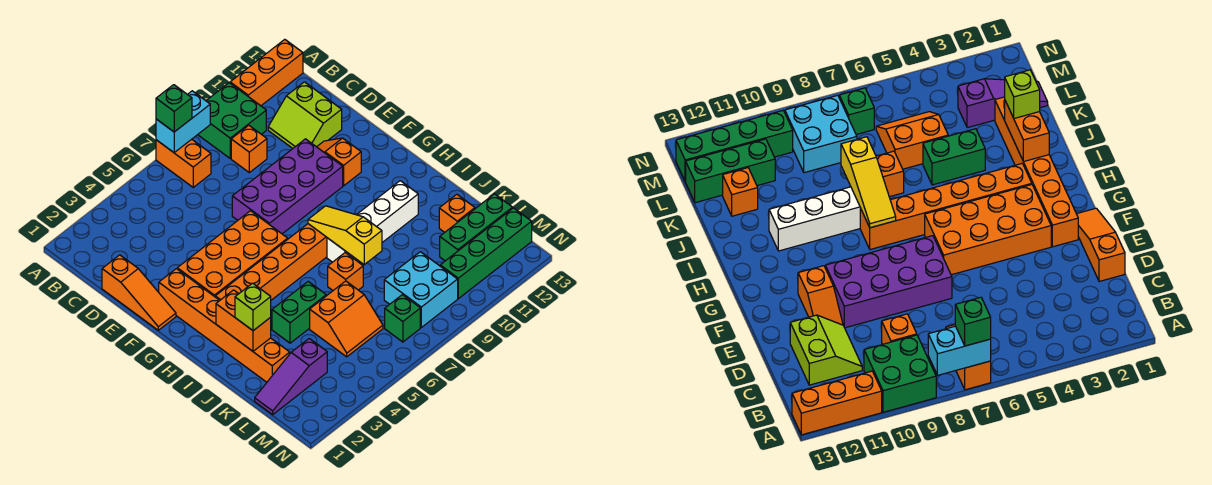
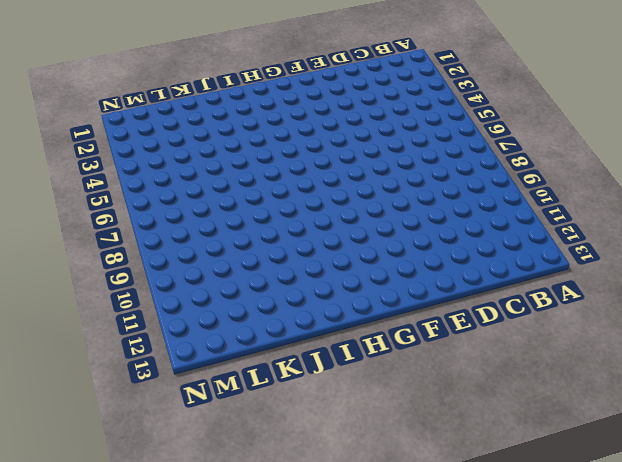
none -> orange 1x2 brick [156,139,211,187]
none -> green 2x2 brick [198,83,266,158]
none -> orange 1x3 brick [230,39,303,106]

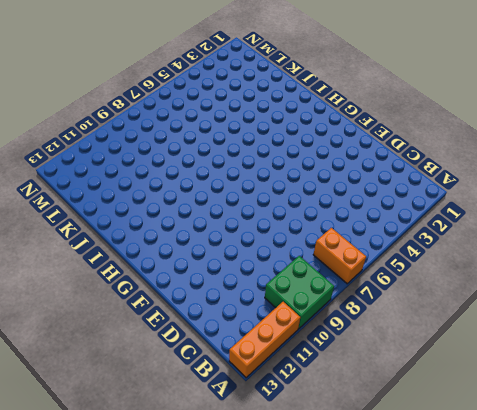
none -> orange 1x1 brick [231,125,267,172]
none -> lime 2x2 slope [268,82,342,148]
none -> orange 1x3 slope [102,255,176,330]

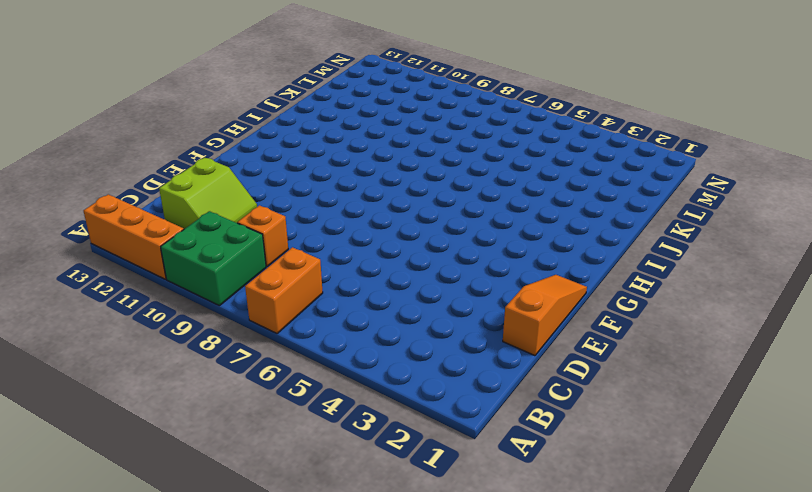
none -> purple 2x4 brick [232,139,343,234]
none -> orange 1x2 slope [317,138,361,186]
none -> orange 1x6 brick [159,269,290,382]

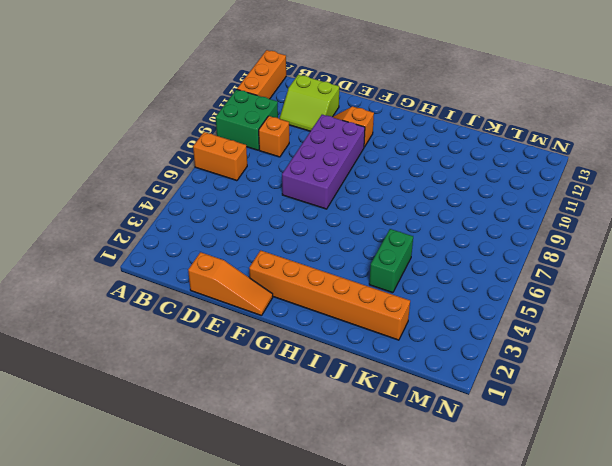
none -> orange 2x4 brick [177,211,288,297]
none -> orange 1x6 brick [215,224,327,300]
none -> white 1x4 brick [327,181,418,262]

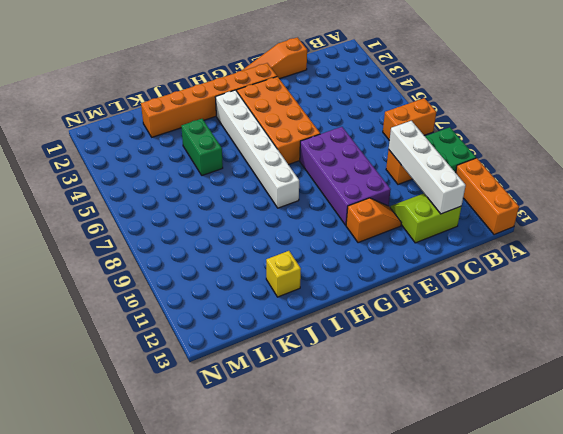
white 1x4 brick [389,121,466,214] -> white 1x4 brick moved to [327,181,418,262]
white 1x6 brick [215,90,299,208] -> orange 1x6 brick [215,224,327,300]
yellow 1x1 brick [266,251,301,297] -> none
none -> orange 1x1 brick [328,253,363,290]
none -> orange 2x2 slope [310,281,383,357]
none -> orange 1x1 brick [439,194,475,232]

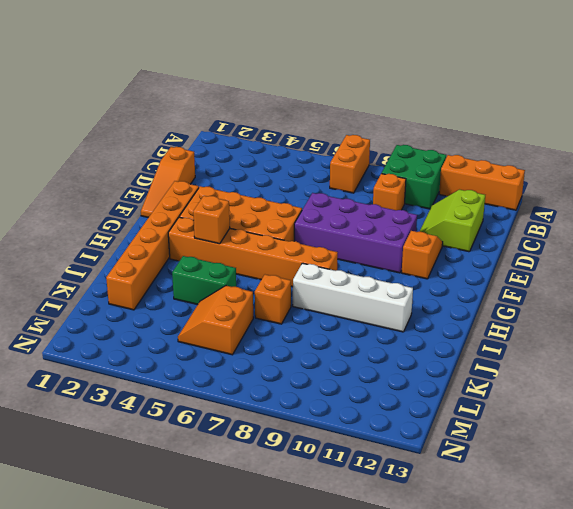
orange 1x1 brick [193,196,230,244] -> orange 1x1 brick moved to [439,194,475,232]
orange 2x2 slope [178,286,253,355] -> orange 2x2 slope turned to [310,281,383,357]
none -> purple 1x3 slope [255,339,327,415]
none -> cyan 2x2 brick [384,252,458,327]
none -> green 1x3 brick [440,194,513,261]

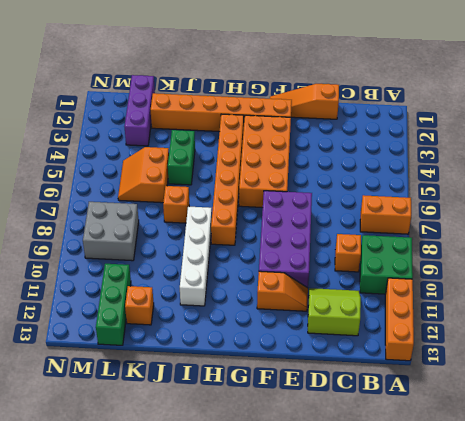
purple 1x3 brick [125,75,155,146] -> purple 1x3 slope [255,339,327,415]
grey 2x2 brick [83,202,139,261] -> cyan 2x2 brick [384,252,458,327]
none -> green 1x1 brick [385,295,420,342]
none -> green 1x4 brick [440,208,532,299]
none -> cyan 1x2 brick [156,91,210,153]

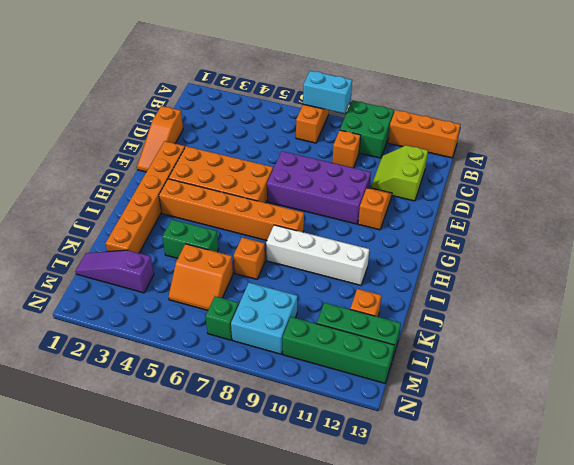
none -> yellow 1x3 slope [308,206,382,264]
none -> orange 1x2 brick [216,290,271,351]
none -> green 1x1 brick [156,85,192,132]

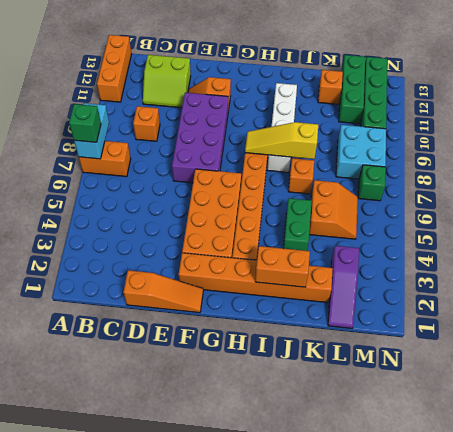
none -> green 2x2 brick [198,83,266,158]
none -> lime 1x1 brick [235,283,271,331]

